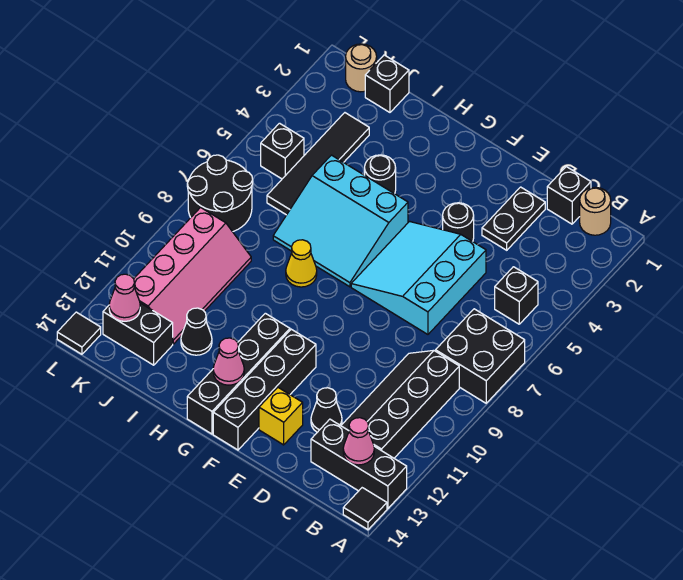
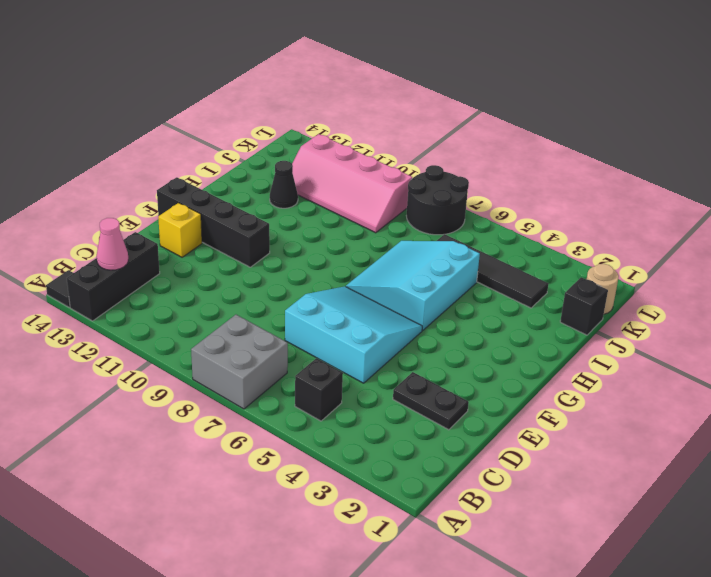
grey 2x2 brick [191,315,288,409] -> black 2x2 brick [436,309,525,403]
none -> tan 1x1 round brick [580,187,611,235]
none -> black 2x4 slope [341,350,459,458]
none -> black 1x1 brick [547,167,591,224]

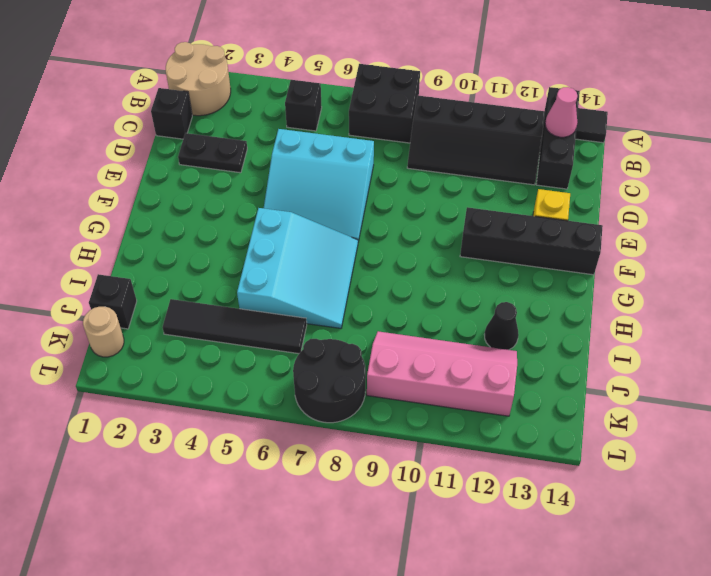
tan 2x2 round brick [166,42,231,116] -> tan 1x1 round brick [580,187,611,235]
none -> black 1x1 cone [311,388,342,432]
none -> black 1x1 round brick [443,203,474,242]
none -> black 1x4 brick [187,313,290,434]

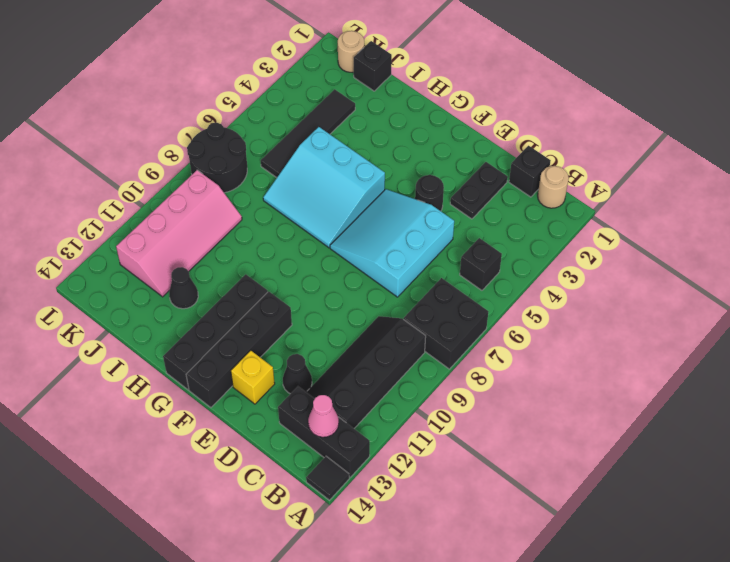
none -> black 1x1 round brick [365,155,396,194]
none -> yellow 1x1 cone [286,240,317,287]
none -> black 1x2 brick [103,303,173,365]

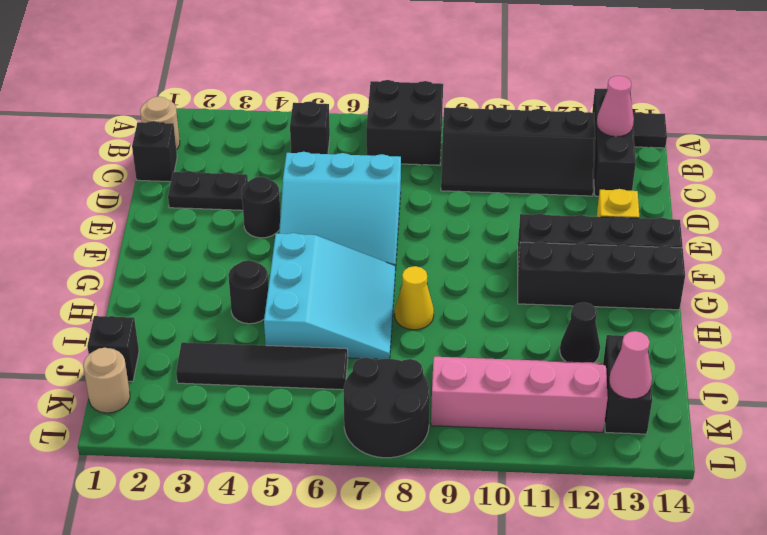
none -> black 1x1 cone [311,388,342,432]
none -> black 1x1 brick [261,123,304,179]
none -> black 1x1 tile [57,312,101,354]

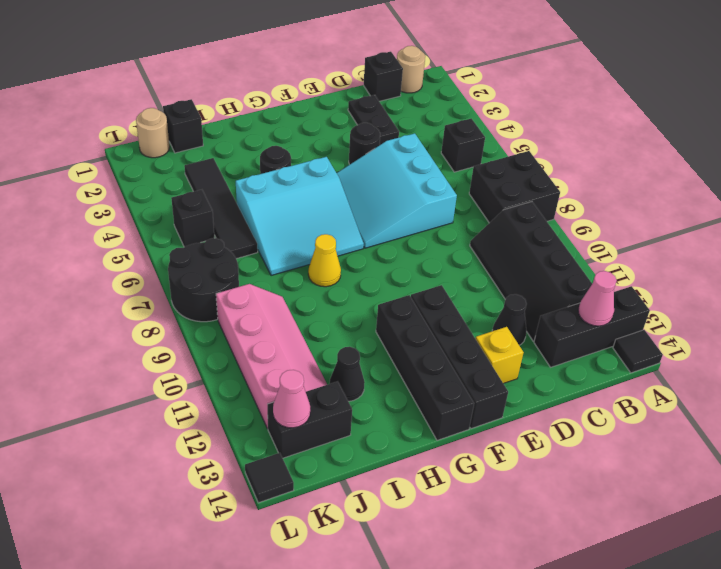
none -> pink 1x1 cone [213,338,244,385]

